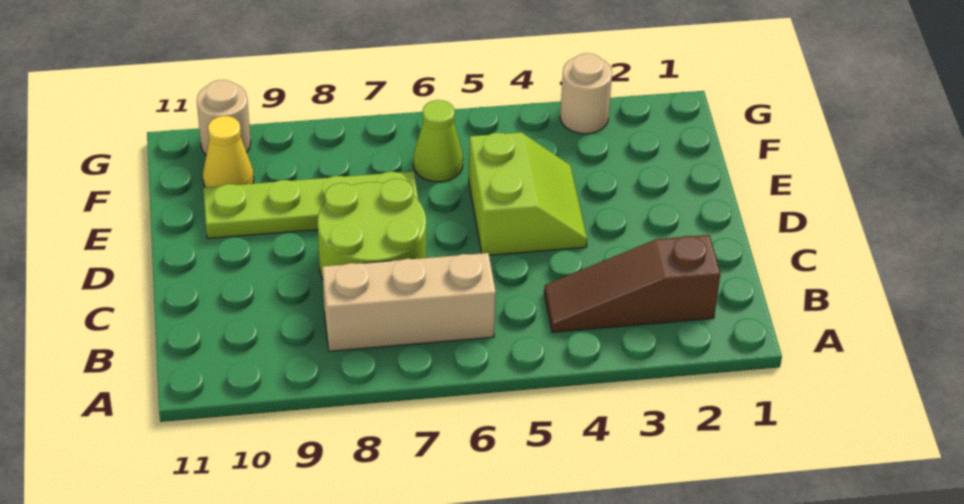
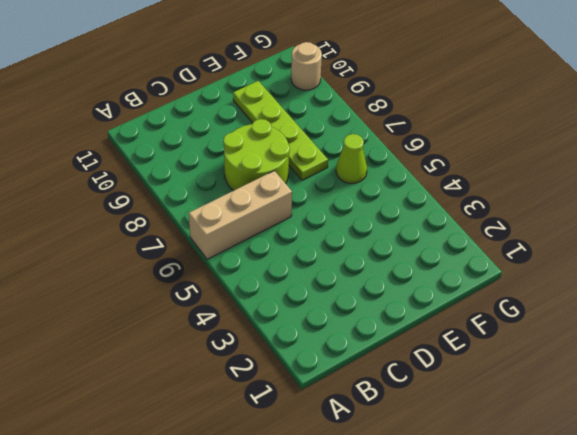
tan 1x3 brick [189,171,292,259] -> tan 1x3 brick turned to [322,253,496,351]
none -> brown 1x3 slope [544,235,720,332]
none -> lime 2x2 slope [469,132,587,255]

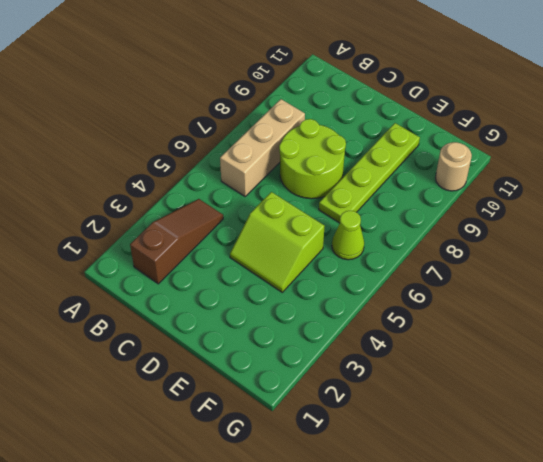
none -> yellow 1x1 cone [203,116,254,187]
none -> tan 1x1 round brick [560,53,612,134]

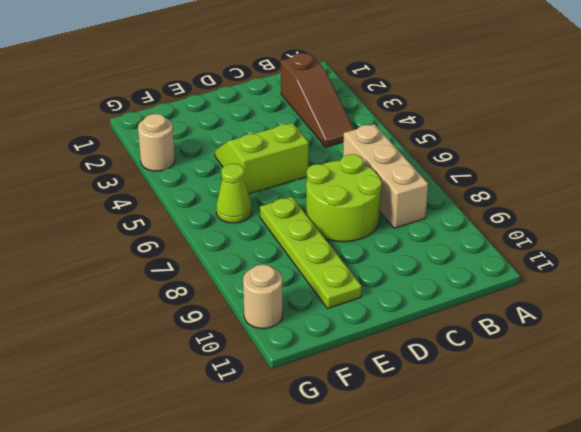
none -> yellow 1x1 cone [203,116,254,187]

